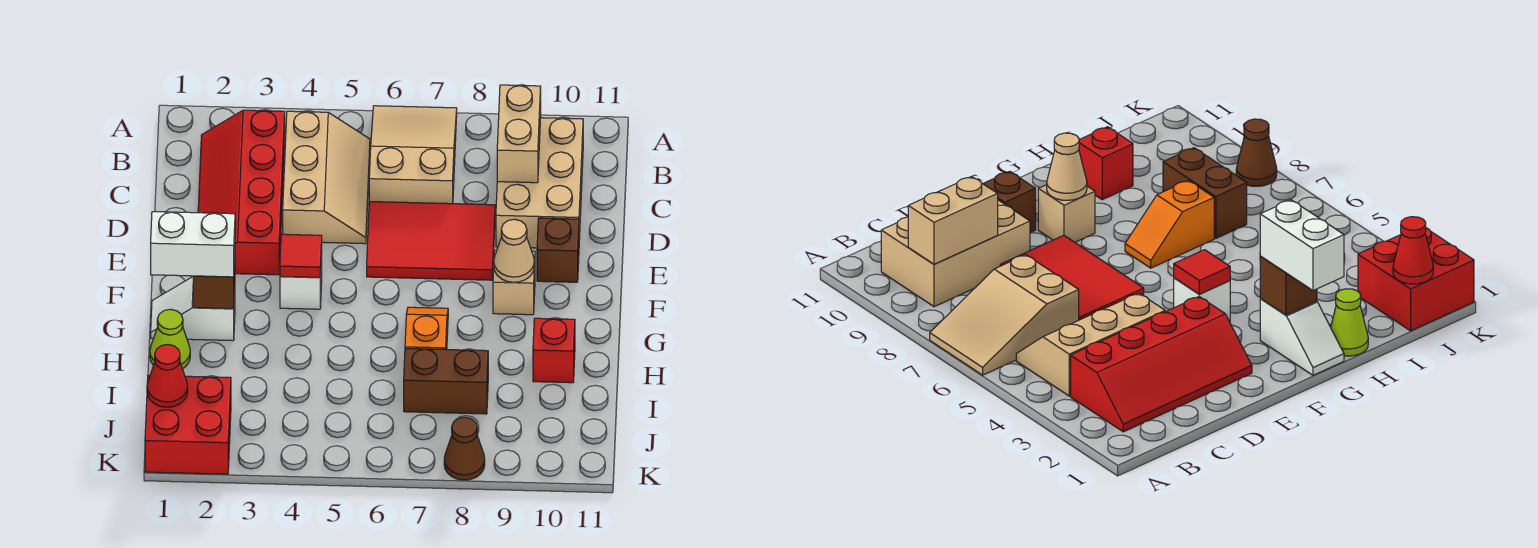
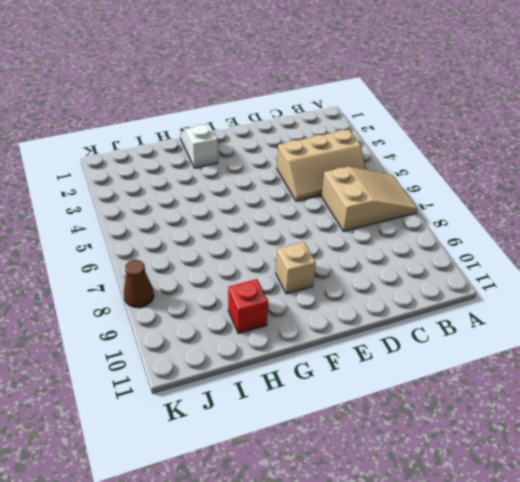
none -> red 2x4 slope [198,110,285,275]
none -> tan 2x3 brick [496,118,583,248]
none -> red 2x3 tile [367,202,495,280]

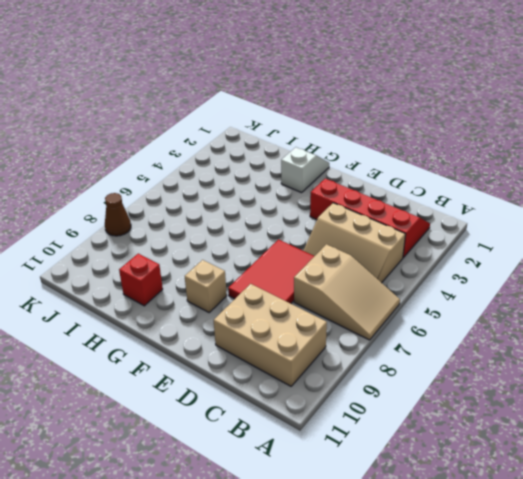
none -> brown 1x1 brick [537,218,579,282]
none -> white 1x1 brick [280,253,322,309]
none -> orange 1x2 slope [405,307,448,350]

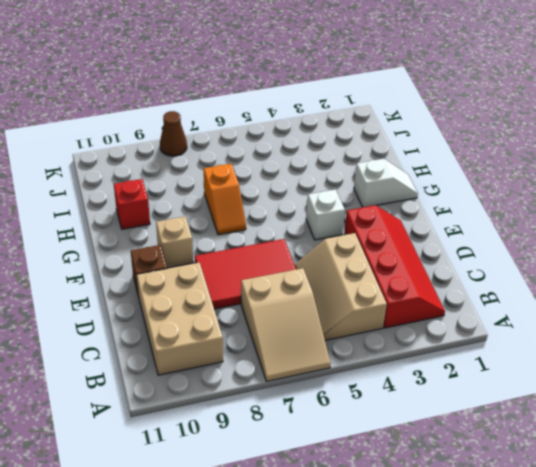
none -> lime 1x1 cone [150,309,190,369]
none -> brown 1x2 brick [404,348,488,414]
none -> red 2x2 brick [145,375,231,474]

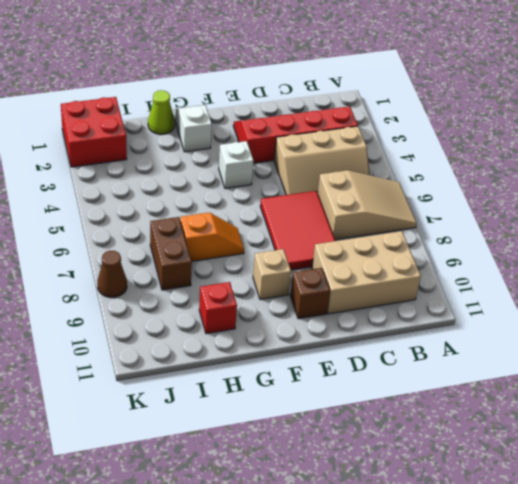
none -> tan 1x2 brick [497,85,541,183]
none -> red 1x1 tile [280,234,322,277]
none -> tan 1x1 cone [494,219,534,282]

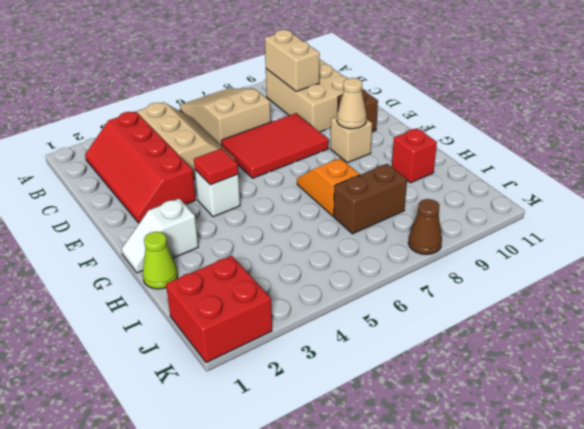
none -> brown 1x1 brick [193,260,235,309]
none -> red 1x1 cone [147,344,188,407]
none -> white 1x2 brick [151,212,235,277]

